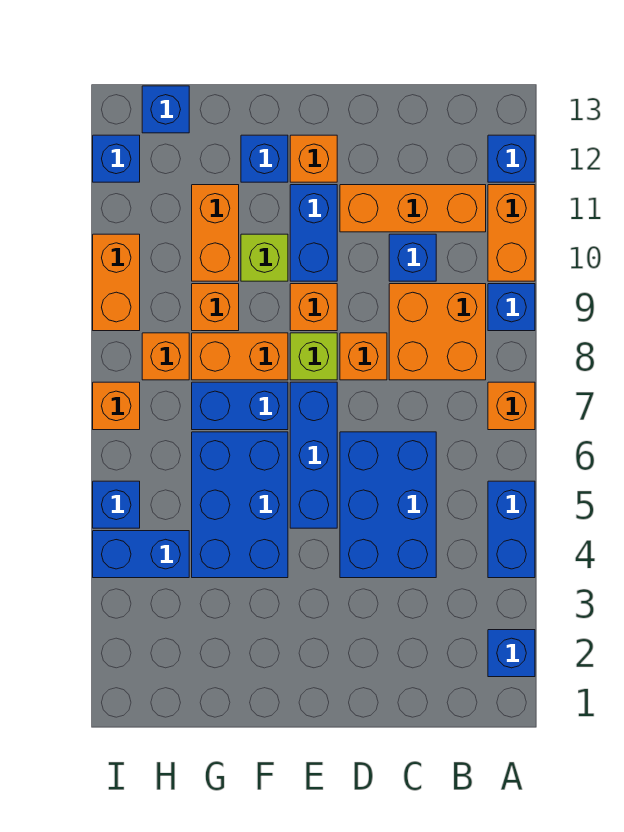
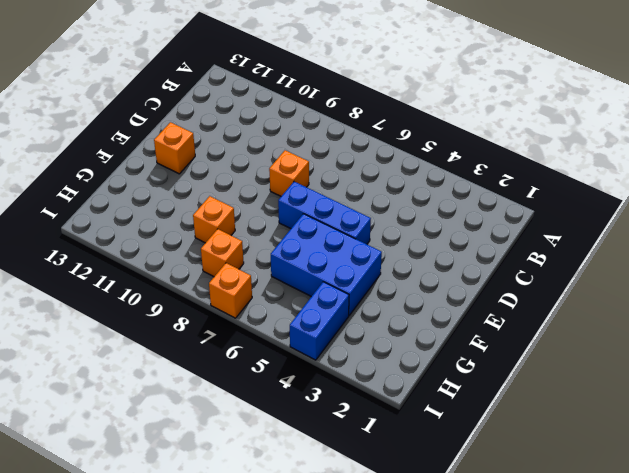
none -> blue 1x1 brick [488,630,535,677]
none -> blue 1x2 brick [488,481,535,578]
none -> orange 1x1 brick [488,382,535,430]
none -> blue 1x1 brick [488,284,535,331]

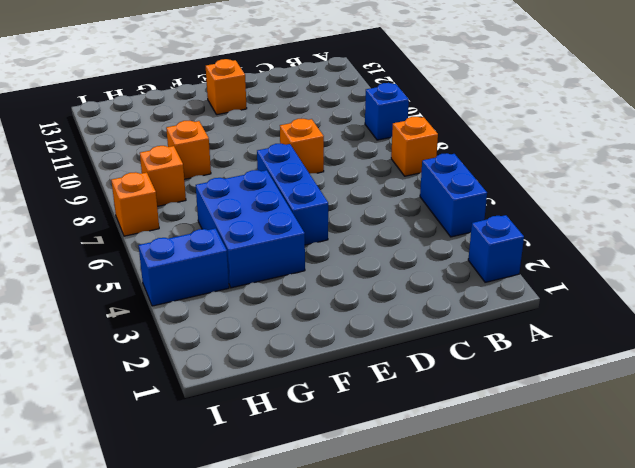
none -> orange 1x2 brick [488,185,535,281]
none -> blue 1x1 brick [488,135,535,182]
none -> orange 2x2 brick [389,284,486,380]
none -> orange 1x3 brick [340,185,486,232]

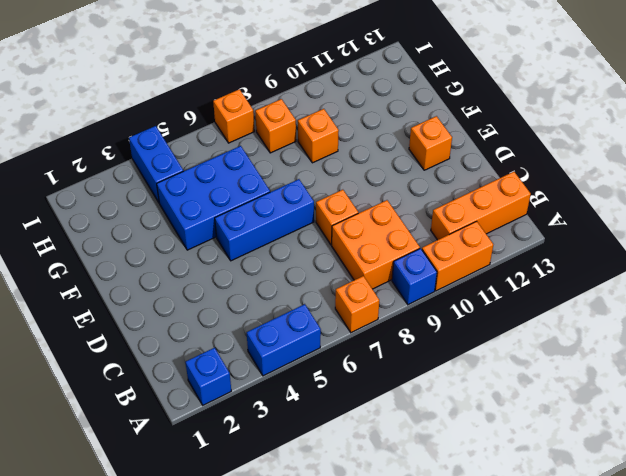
orange 1x3 brick [431,172,531,240] -> orange 1x3 brick turned to [340,185,486,232]
none -> blue 1x1 brick [488,135,535,182]
none -> blue 2x3 brick [340,432,436,578]
none -> blue 1x1 brick [389,234,436,281]
none -> lime 1x1 brick [290,333,337,380]

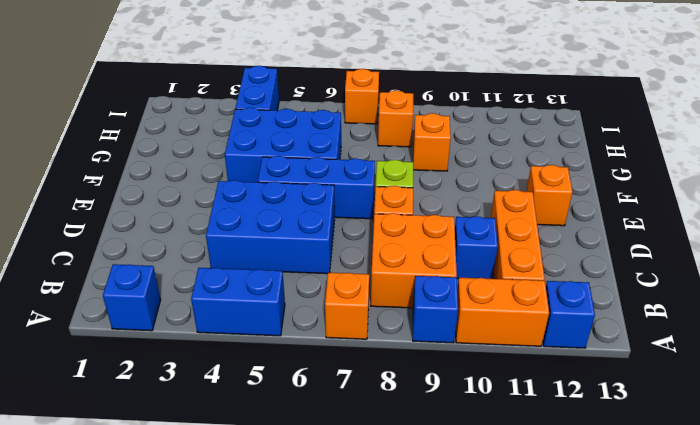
none -> orange 1x1 brick [290,284,337,331]
none -> blue 1x2 brick [290,185,337,281]
none -> blue 1x2 brick [192,382,288,430]
none -> orange 1x2 brick [192,333,288,380]

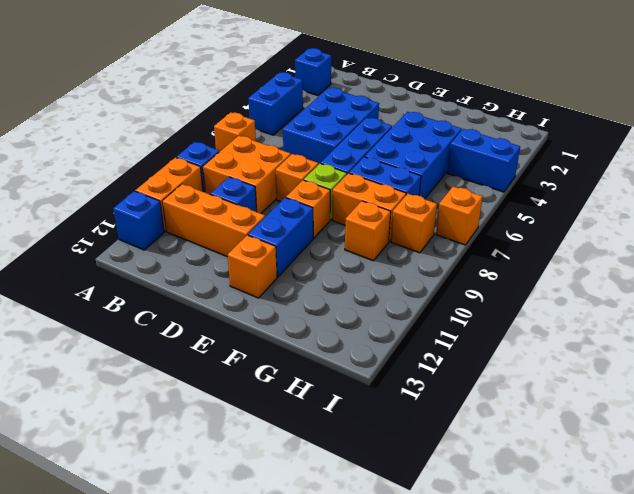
none -> lime 1x1 brick [241,234,288,281]
none -> blue 1x1 brick [241,135,288,182]
none -> orange 1x2 brick [192,185,239,281]
none -> blue 1x1 brick [142,86,189,133]

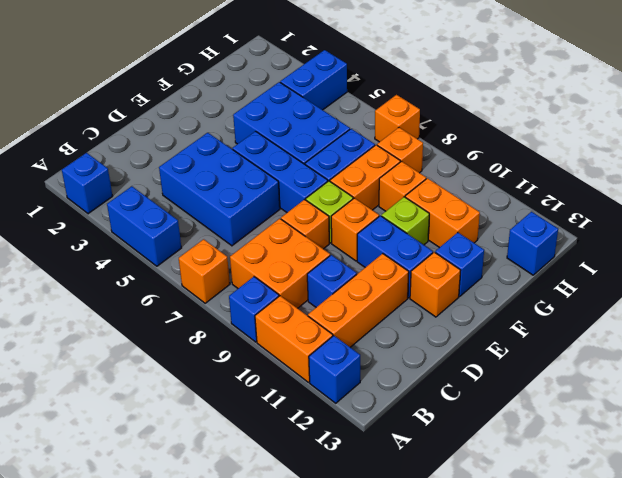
none -> blue 1x1 brick [93,481,140,528]
none -> orange 1x2 brick [93,234,140,331]
none -> blue 1x1 brick [93,135,140,182]

